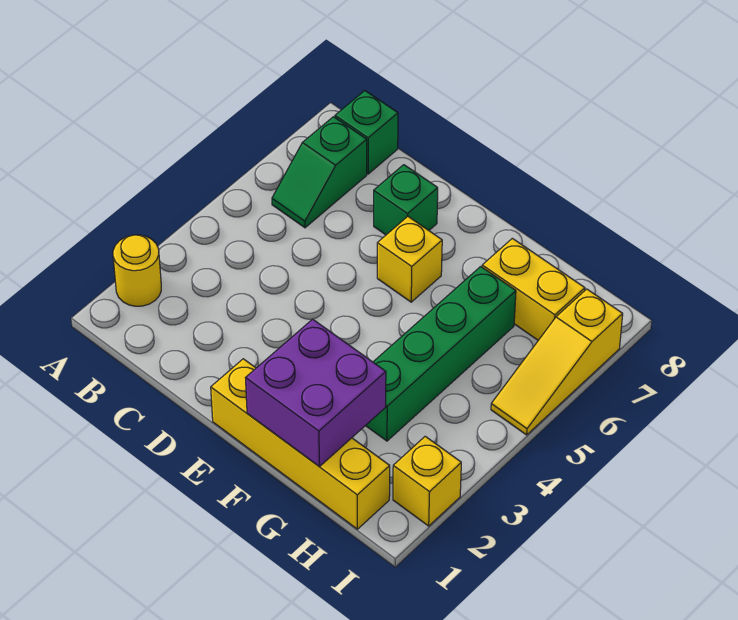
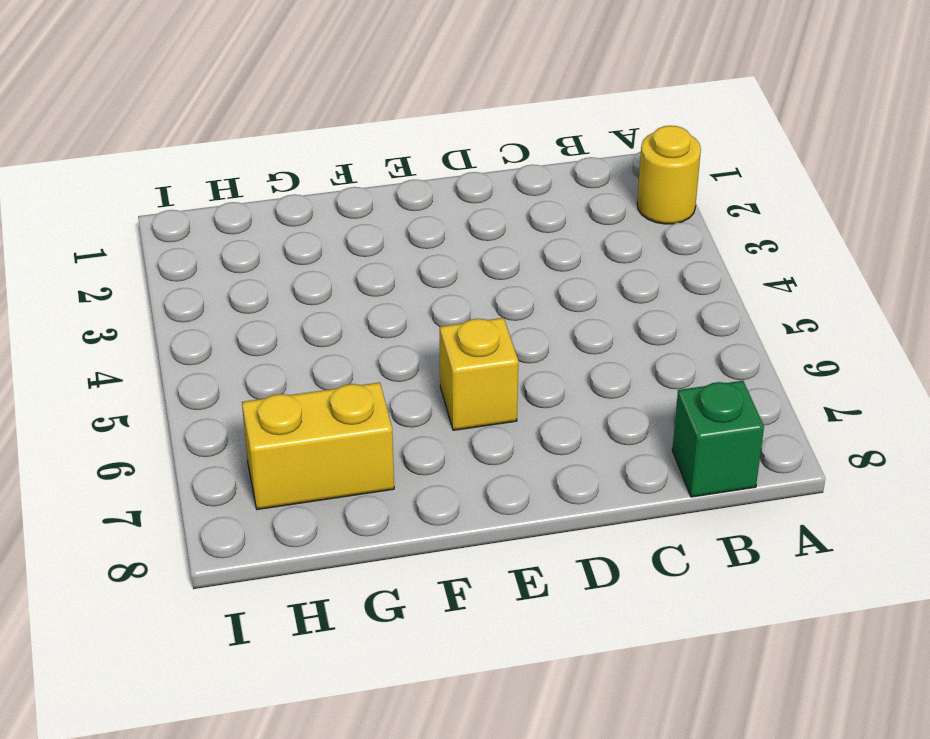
none -> green 1x2 slope [272,117,367,228]
none -> green 1x1 brick [374,165,438,235]

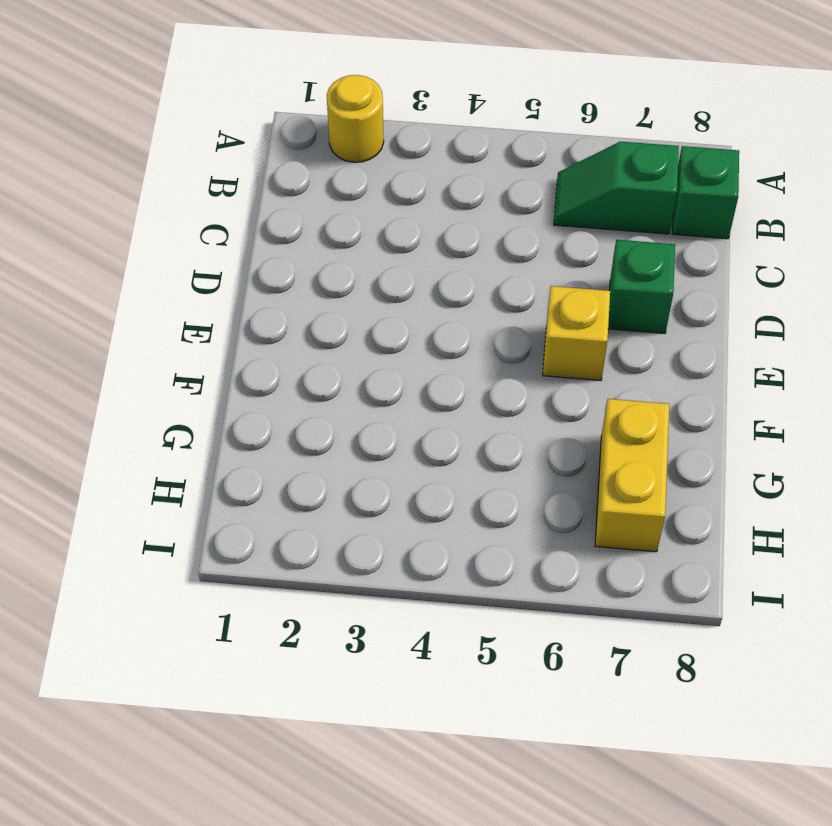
none -> yellow 1x4 brick [211,359,390,529]
none -> green 1x4 brick [366,267,516,441]

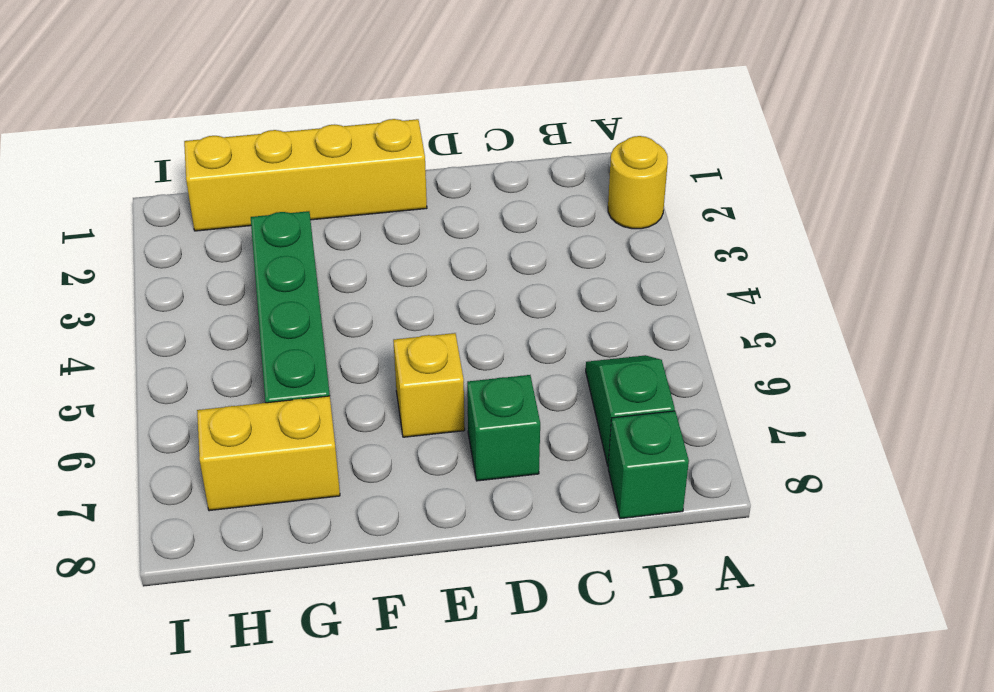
none -> yellow 1x1 brick [393,436,461,526]
none -> yellow 1x3 slope [491,289,623,435]

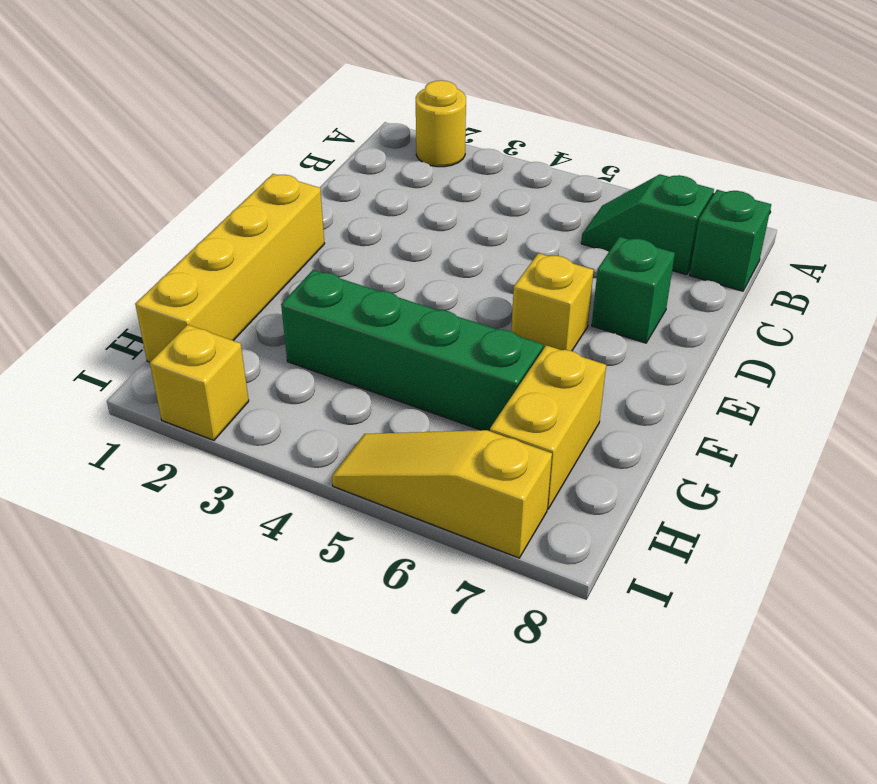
none -> purple 2x2 brick [246,319,386,466]

